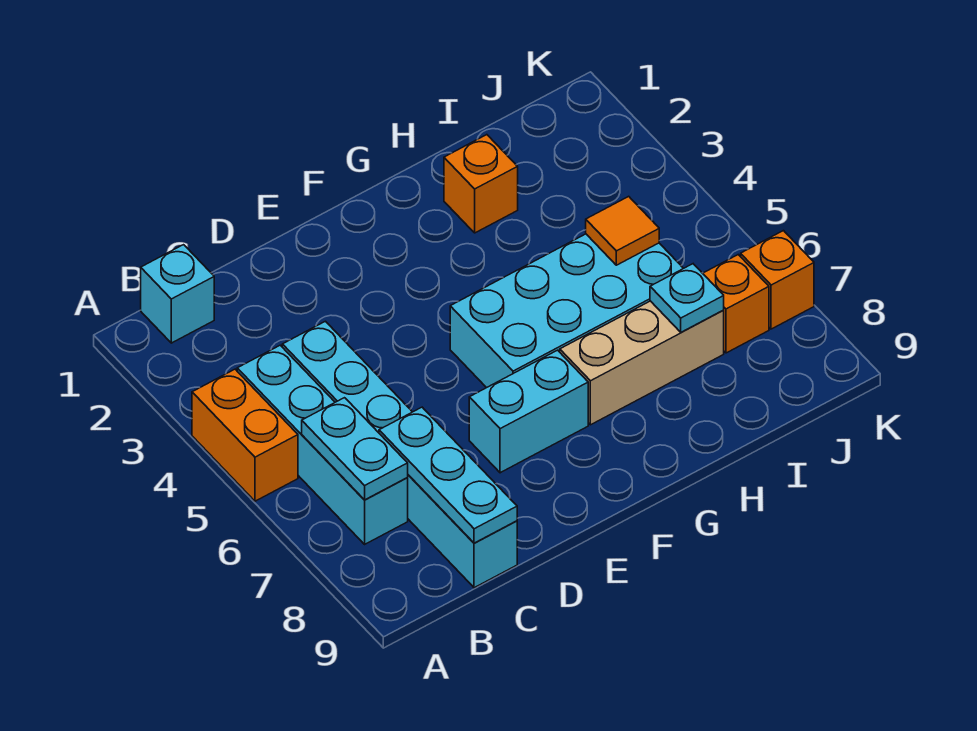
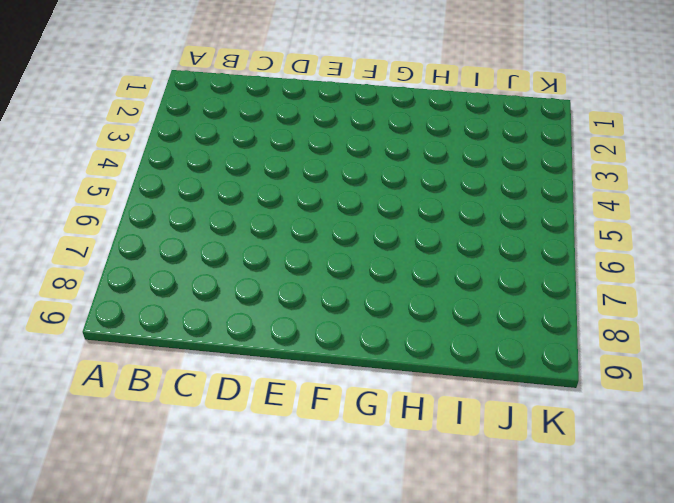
none -> orange 1x2 brick [192,369,298,501]
none -> cyan 1x1 brick [141,245,214,343]
none -> cyan 1x4 brick [237,345,408,544]

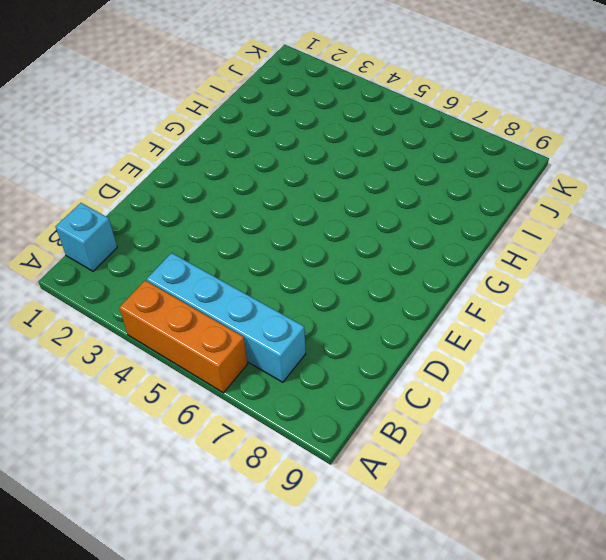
orange 1x3 brick [119,280,248,393] -> orange 1x2 brick [192,369,298,501]
none -> cyan 1x6 brick [282,321,517,588]
none -> cyan 1x2 brick [469,350,588,473]
none -> cyan 2x4 brick [450,234,683,388]

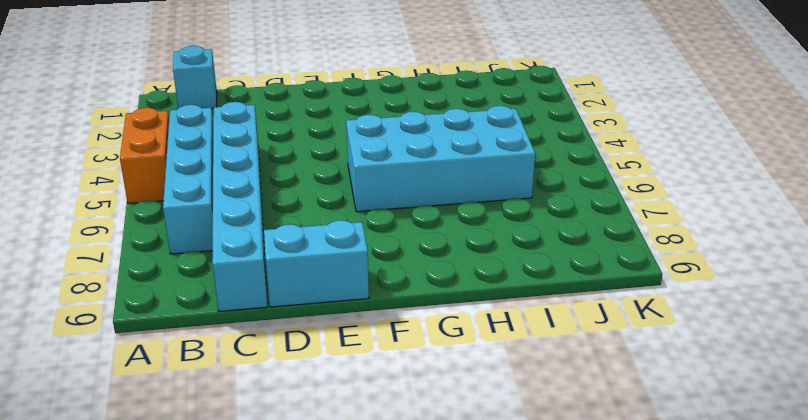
cyan 1x2 brick [264,220,369,307] -> cyan 1x2 brick moved to [469,350,588,473]
none -> tan 1x3 brick [560,301,724,425]
none -> orange 1x1 brick [444,135,518,233]
none -> orange 1x1 brick [703,255,769,353]

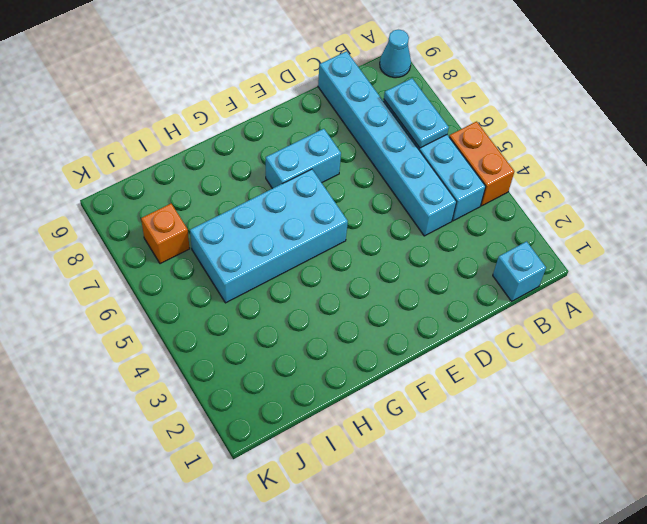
cyan 1x1 cone [380,30,411,78] -> none
none -> tan 1x3 brick [560,301,724,425]
none -> orange 1x1 brick [444,135,518,233]
none -> orange 1x1 brick [741,231,814,329]

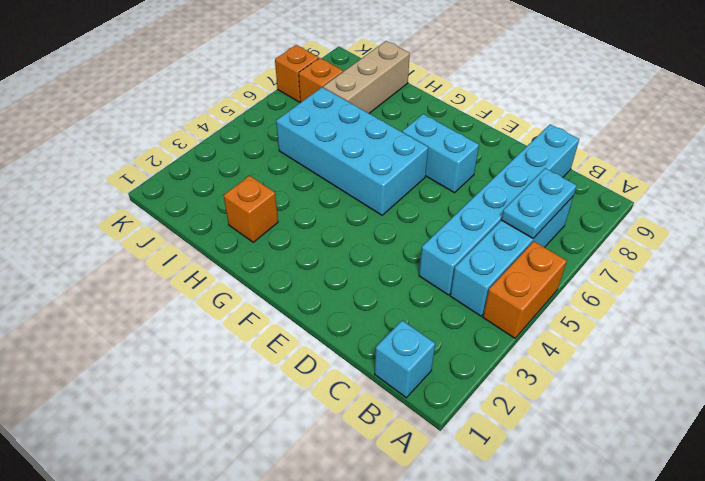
tan 1x3 brick [323,41,410,113] -> tan 1x3 brick turned to [560,301,724,425]
none -> cyan 1x3 plate [379,407,517,543]
none -> orange 1x1 tile [586,196,659,265]
none -> cyan 1x1 plate [650,264,724,332]

